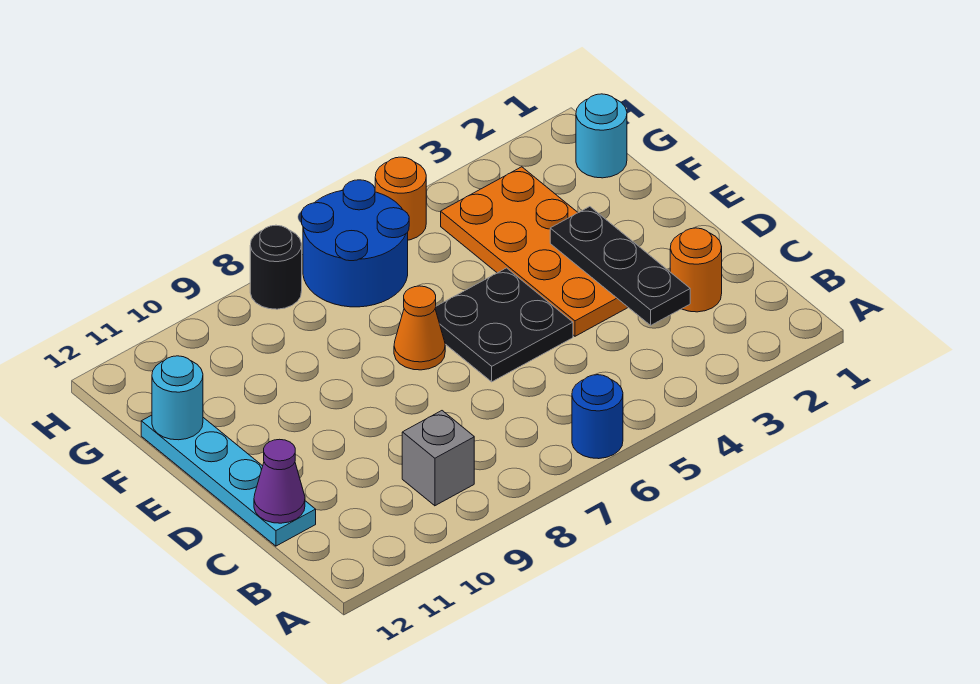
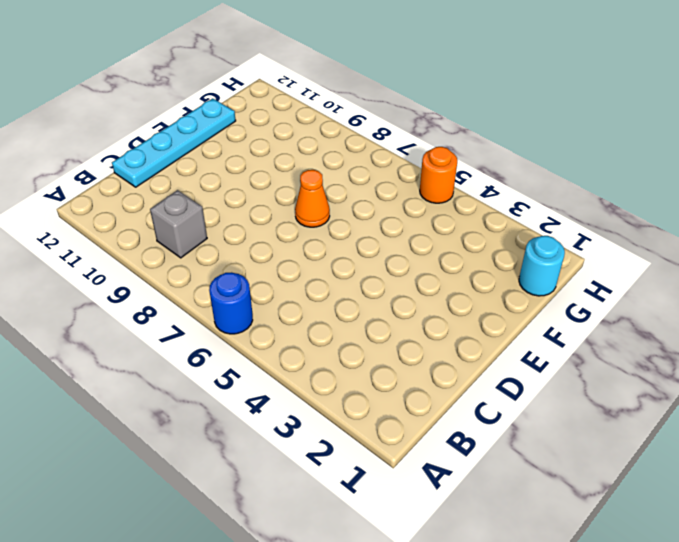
none -> orange 1x1 round brick [670,228,722,312]
none -> orange 2x4 plate [441,167,628,336]
none -> black 2x2 plate [435,268,573,382]

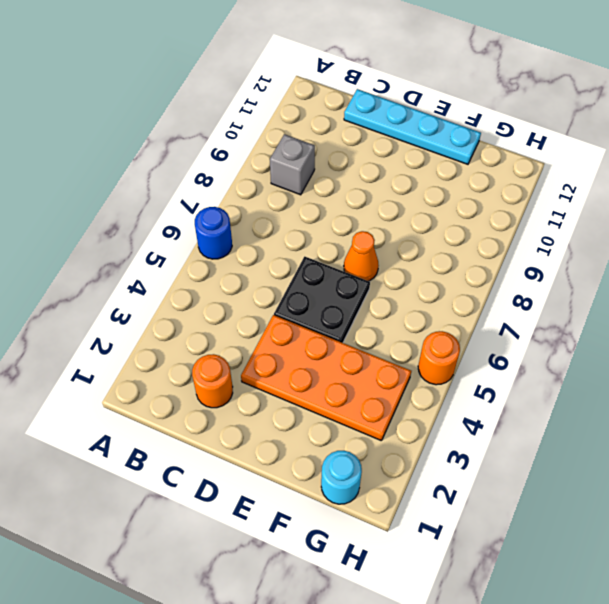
none -> blue 2x2 round brick [302,180,409,307]
none -> black 1x1 round brick [250,225,302,309]
none -> black 1x3 plate [550,207,690,325]

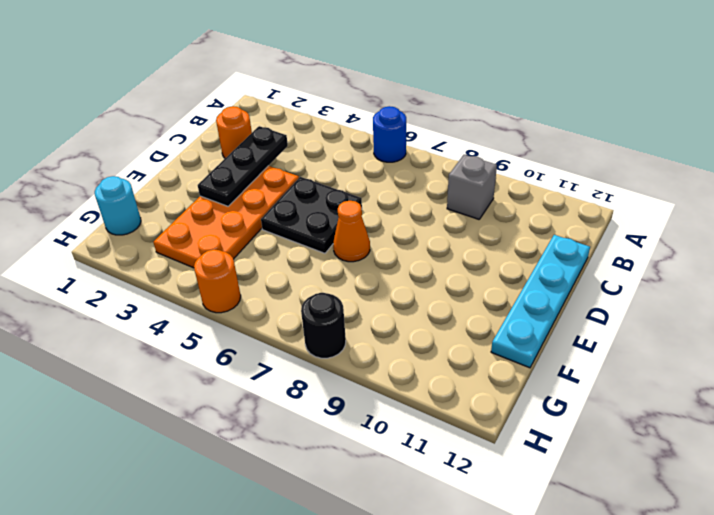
none -> blue 2x2 round brick [302,180,409,307]
none -> purple 1x1 cone [254,439,305,523]
none -> cyan 1x1 round brick [152,356,203,440]

